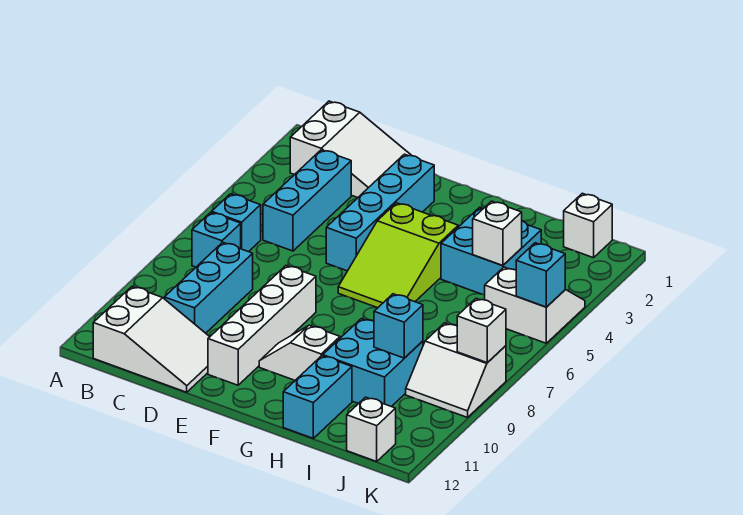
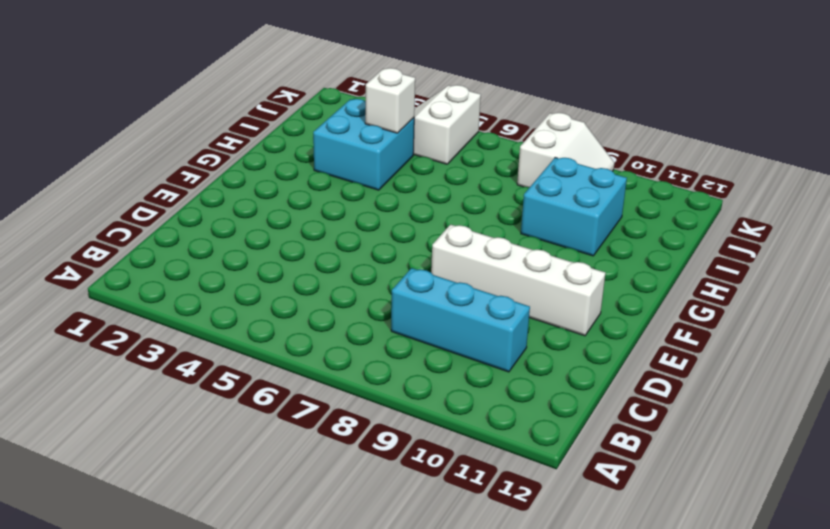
none -> white 2x3 slope [290,101,412,198]
none -> cyan 1x1 brick [212,194,261,252]
none -> cyan 1x1 brick [192,212,241,267]

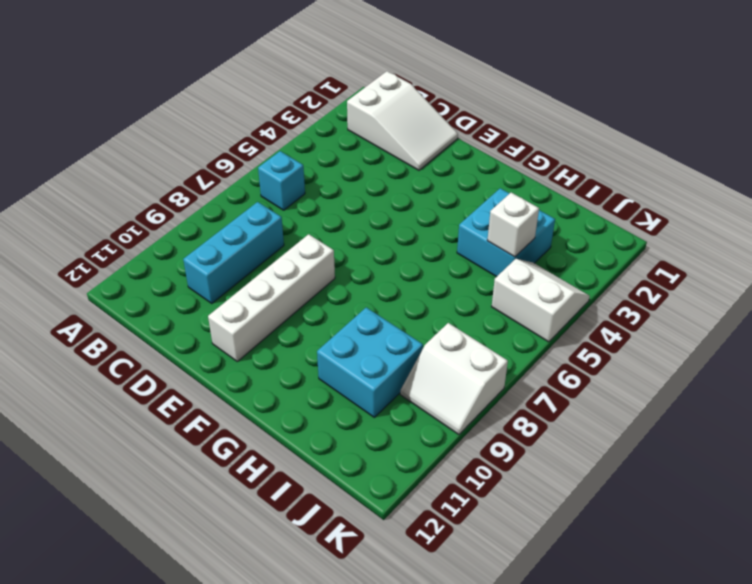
none -> cyan 1x1 brick [192,212,241,267]
none -> white 2x3 slope [93,287,209,392]
none -> cyan 1x3 brick [263,150,351,251]

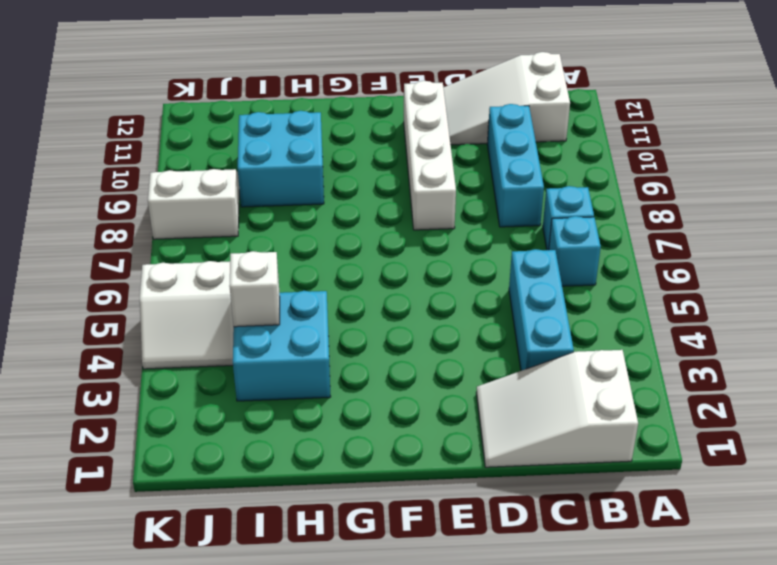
none -> cyan 1x4 brick [326,154,434,271]
none -> lime 2x3 slope [338,203,458,308]
none -> white 1x2 slope [259,325,340,380]

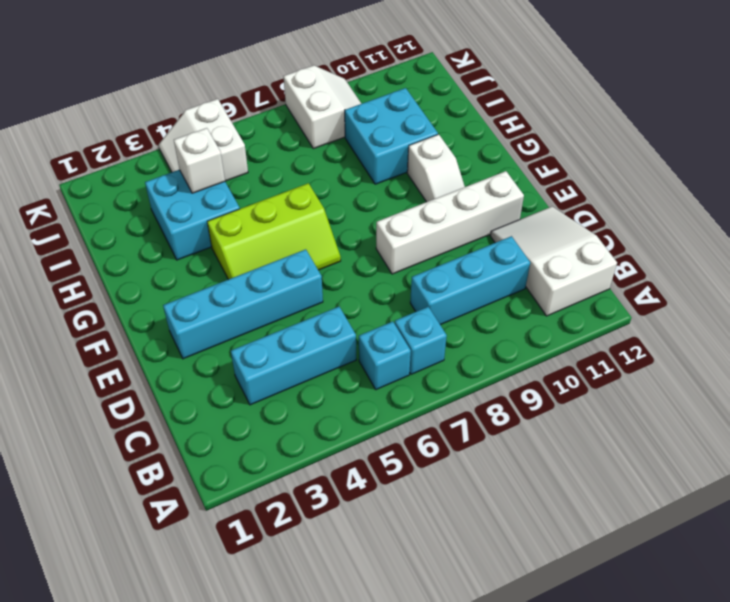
lime 2x3 slope [207,183,341,280] -> lime 2x3 slope turned to [338,203,458,308]
none -> white 2x3 slope [290,101,412,198]
none -> cyan 1x2 brick [283,356,352,438]
none -> white 1x1 brick [564,193,612,258]

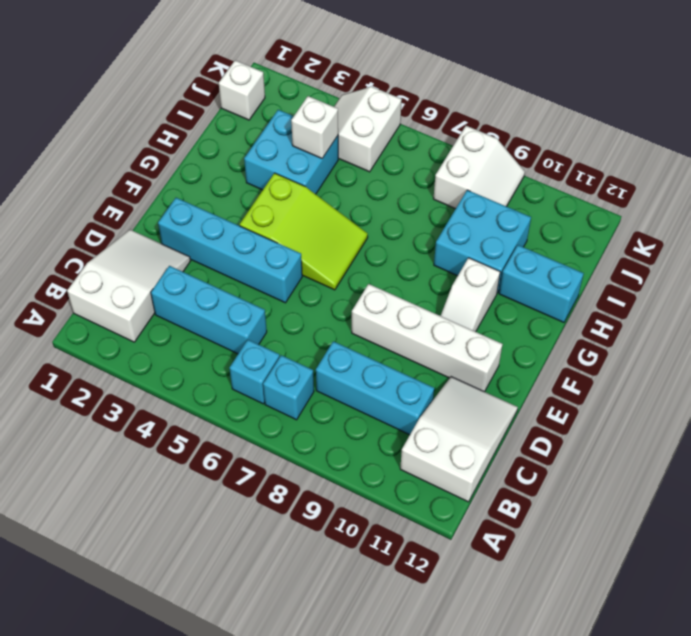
none -> white 1x1 brick [347,397,396,461]
none -> cyan 1x1 brick [374,294,423,358]
none -> cyan 1x1 brick [516,243,565,307]

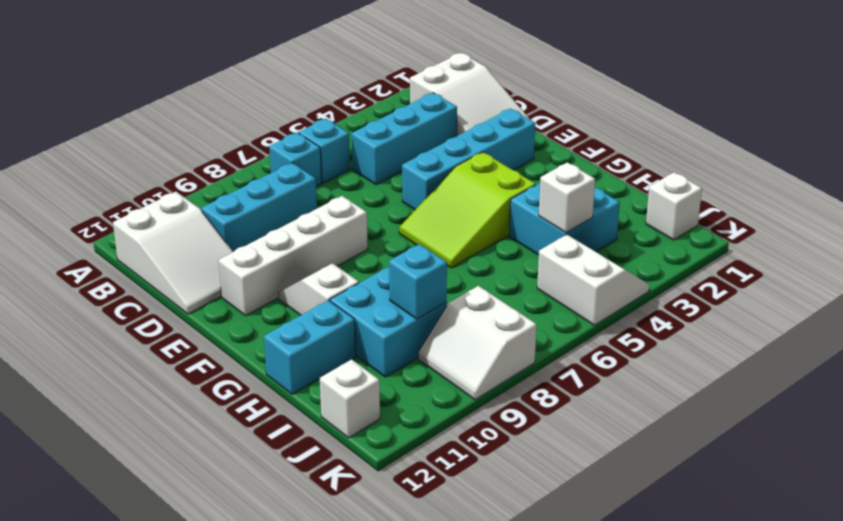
none -> cyan 1x1 brick [516,243,565,307]
none -> white 1x1 brick [457,298,506,363]

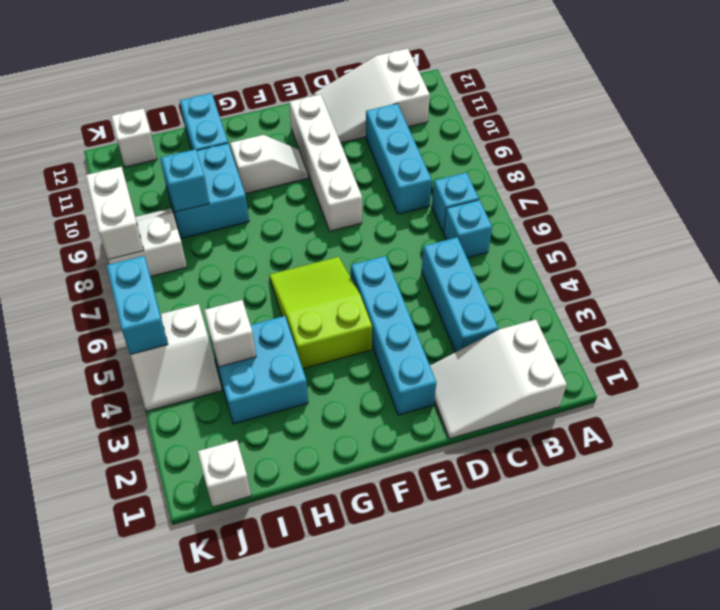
cyan 1x2 brick [107,256,168,354] -> cyan 1x1 brick [516,243,565,307]
white 1x2 brick [86,167,144,260] -> white 1x1 brick [457,298,506,363]

